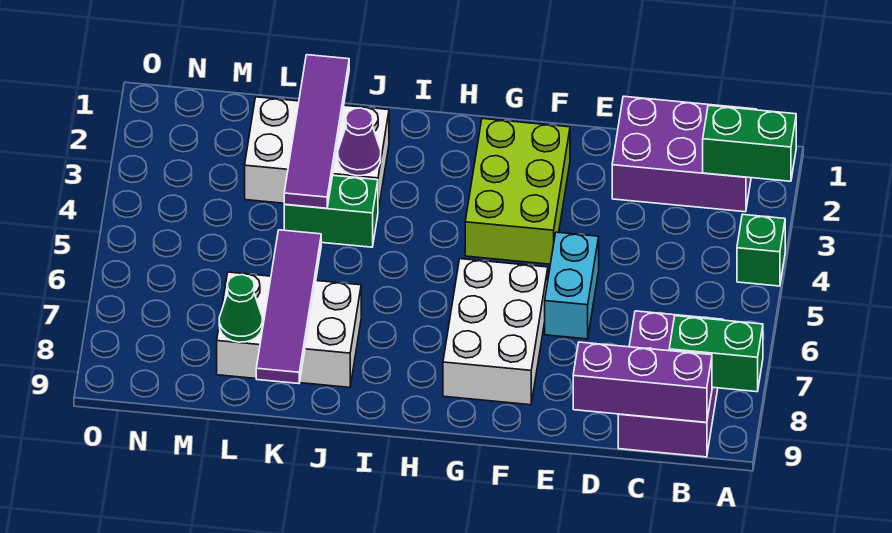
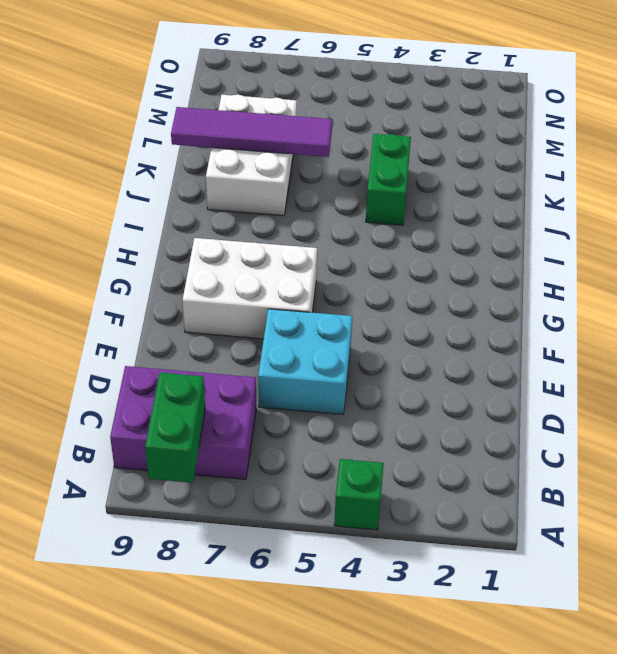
cyan 2x2 brick [258,309,352,415] -> cyan 1x2 brick [545,232,599,339]
none -> purple 2x3 brick [612,96,757,212]
none -> lime 2x3 brick [465,119,570,264]
none -> white 2x3 brick [245,97,389,210]

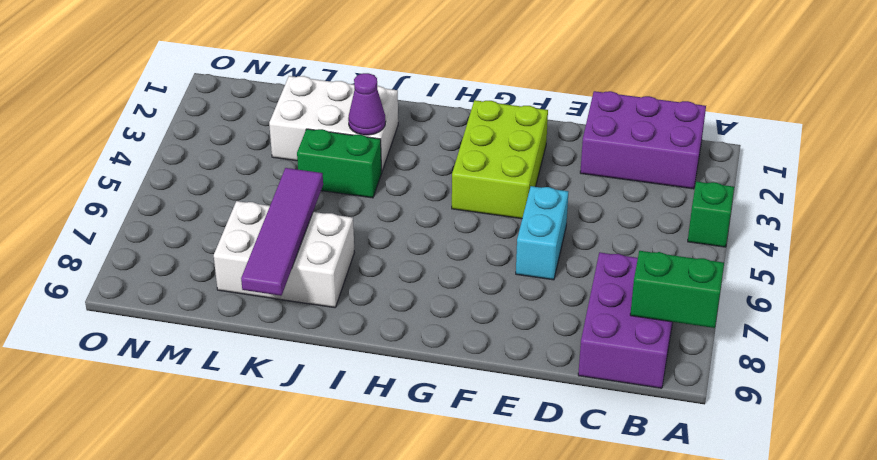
none -> white 2x3 brick [443,259,548,405]
none -> green 1x2 brick [703,105,796,181]
none -> purple 1x3 brick [573,342,712,422]

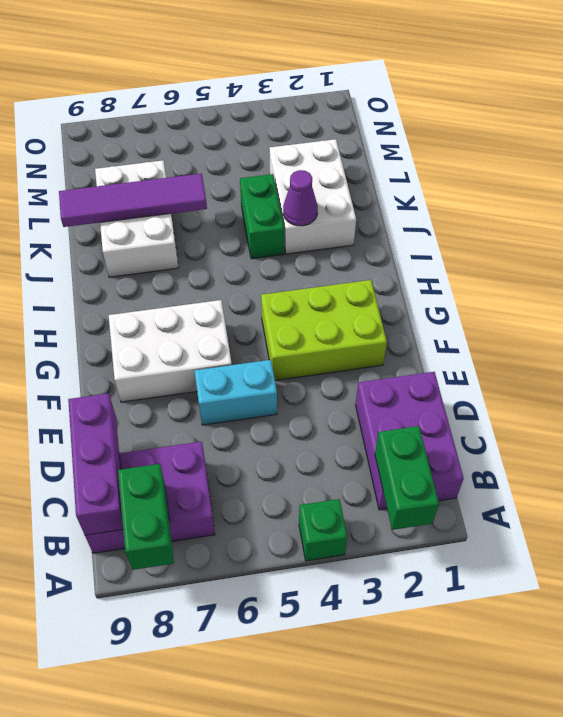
none -> purple 1x4 tile [284,55,349,208]
none -> green 1x1 cone [219,275,262,342]

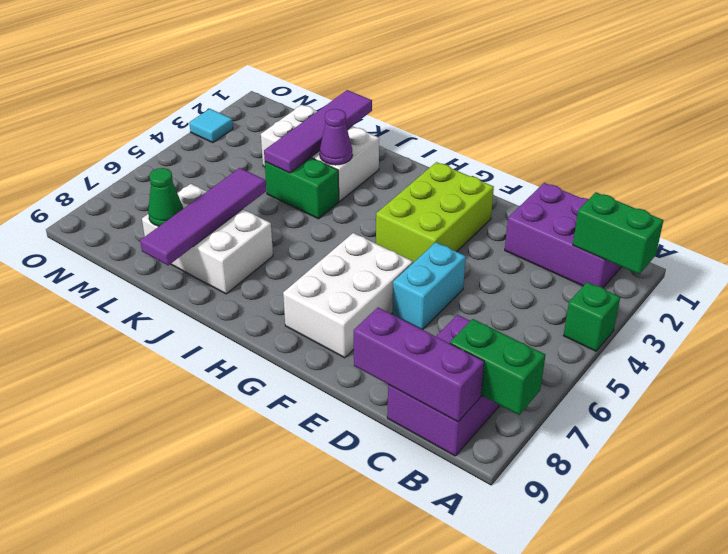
cyan 1x1 tile [189,109,233,143] -> none

